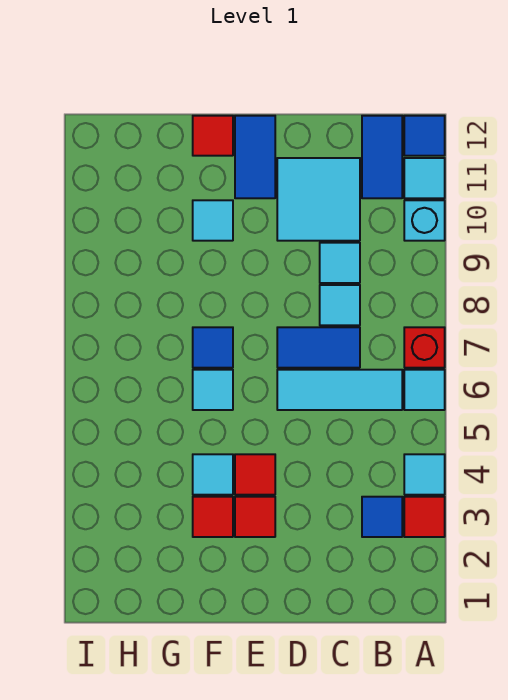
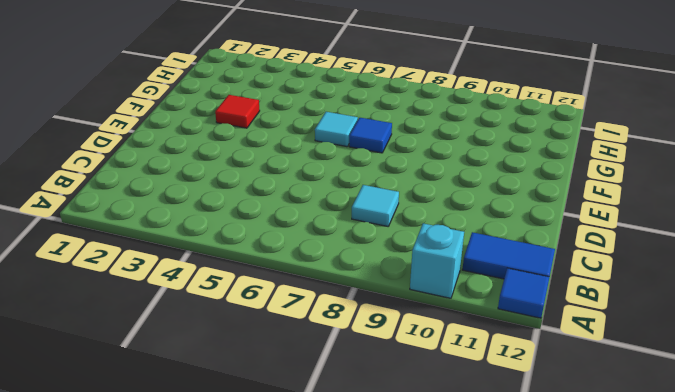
none -> red 1x1 tile [404,497,445,537]
none -> cyan 1x1 tile [404,454,445,495]
none -> cyan 1x1 tile [404,370,445,410]

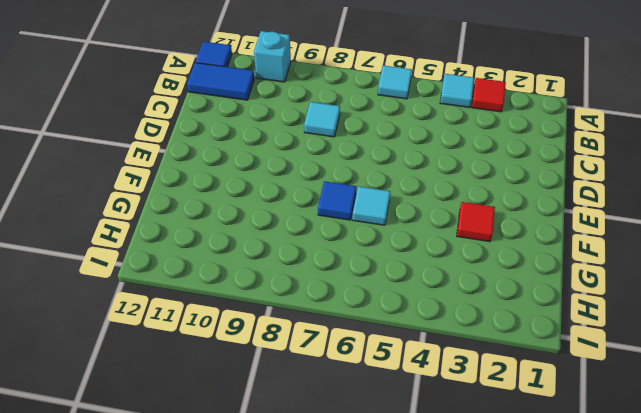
none -> red 1x1 brick [404,327,445,368]
none -> cyan 1x1 tile [404,158,445,198]
none -> blue 1x1 tile [362,497,402,537]

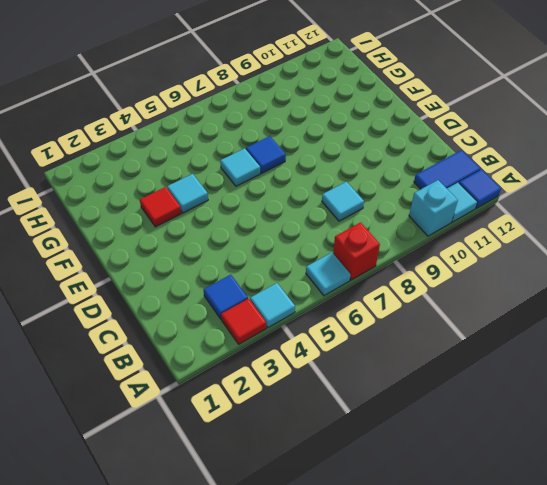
none -> cyan 1x3 tile [277,370,402,410]
none -> blue 1x2 tile [277,327,360,368]
none -> cyan 1x1 tile [320,243,360,283]

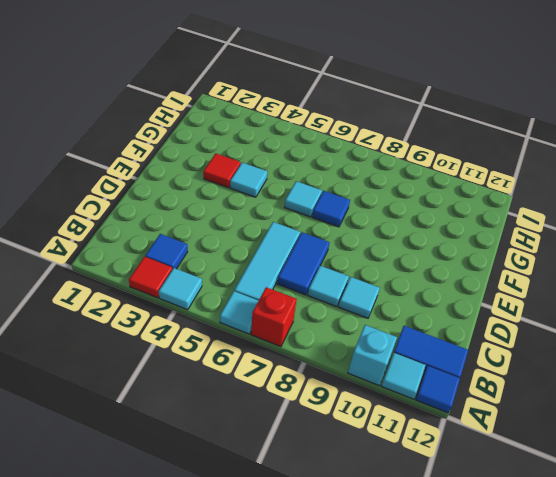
none -> cyan 2x2 tile [277,158,360,241]
none -> red 1x1 tile [235,497,275,537]
none -> red 1x1 tile [235,454,275,495]

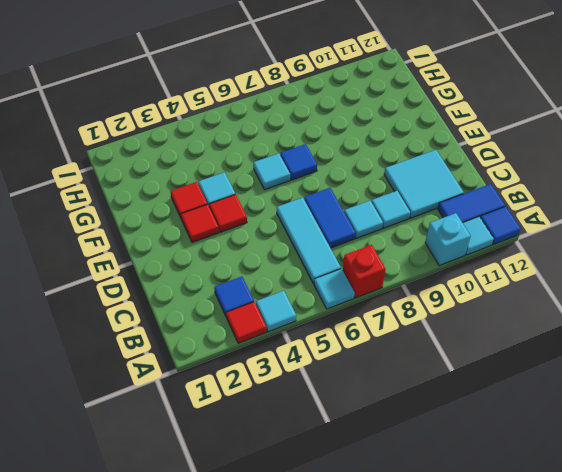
none -> blue 1x2 tile [235,116,275,198]
none -> cyan 1x1 tile [193,200,233,241]
none -> red 1x1 tile [193,116,233,156]

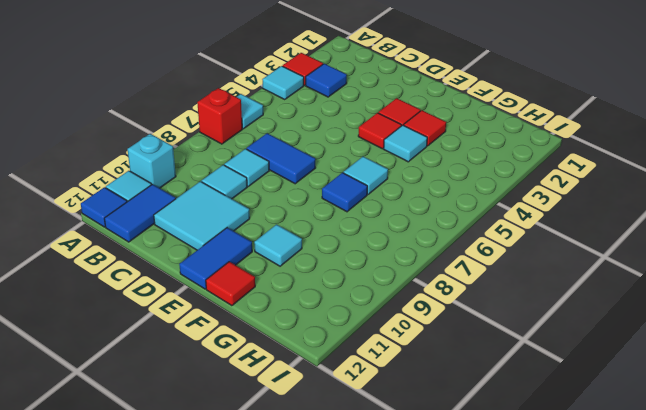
none -> cyan 1x3 tile [277,370,402,410]

